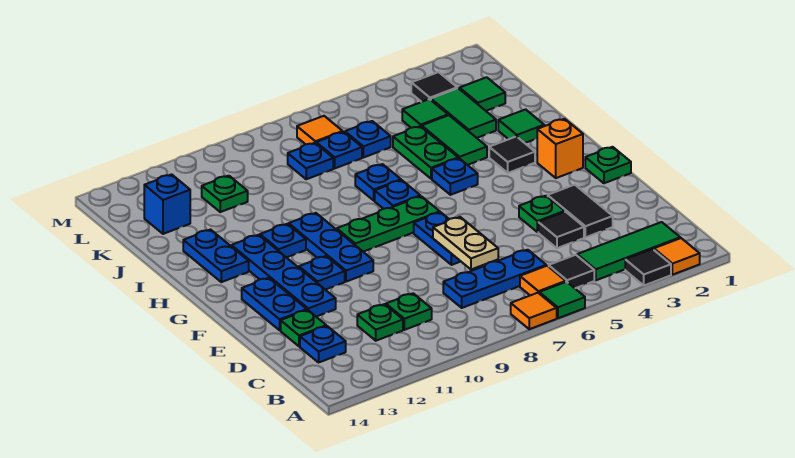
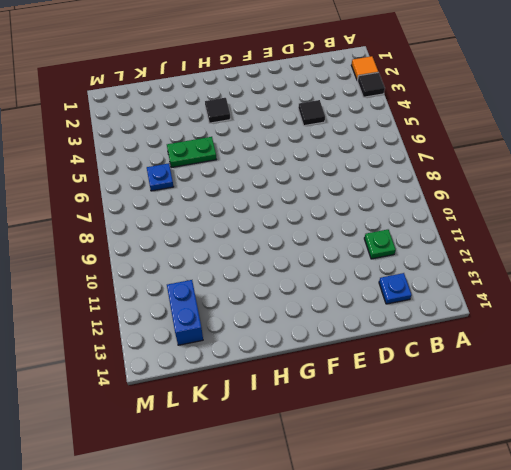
blue 1x2 brick [167,280,203,345] -> blue 1x1 brick [144,174,190,234]
none -> green 1x1 tile [539,282,585,318]
none -> orange 1x1 tile [511,293,557,329]
none -> green 1x3 tile [577,222,680,280]
none -> black 1x1 tile [549,255,594,288]

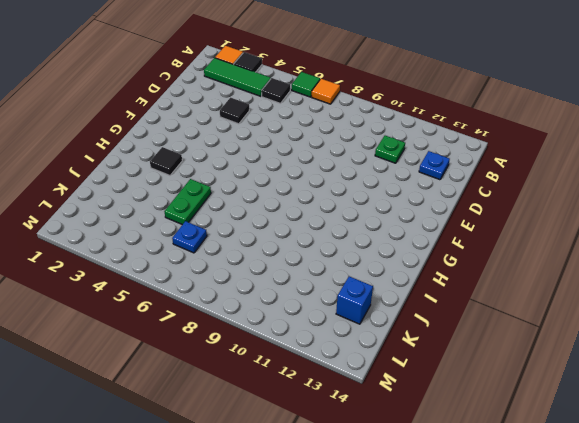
none -> orange 1x1 tile [520,266,566,295]
none -> blue 1x3 plate [443,250,546,308]
none -> green 1x1 plate [386,293,432,330]
none -> black 1x2 tile [548,185,613,237]

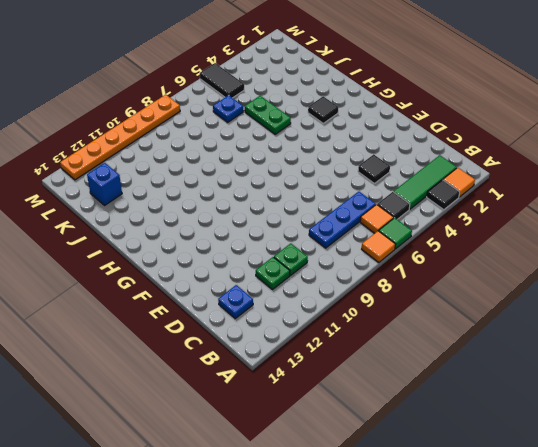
black 1x2 tile [200,63,244,98] -> black 1x2 tile moved to [548,185,613,237]
orange 1x6 plate [60,95,180,180] -> none
none -> green 1x1 plate [281,310,326,346]
none -> green 1x1 plate [519,196,565,232]
none -> blue 1x2 plate [414,212,461,265]
none -> blue 1x4 plate [231,235,336,317]

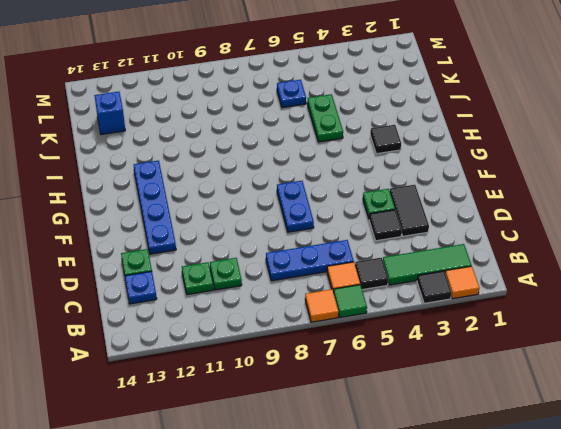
none -> blue 1x2 plate [242,278,307,330]
none -> green 1x1 plate [585,147,631,183]
none -> blue 1x3 plate [289,213,373,282]
none -> blue 1x1 plate [299,256,345,290]

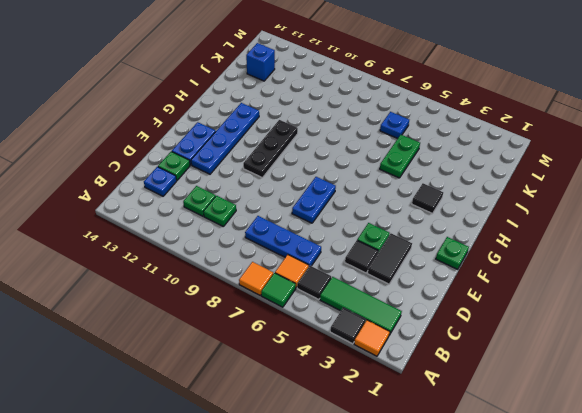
black 1x3 plate [243,120,298,178] -> blue 1x3 plate [289,213,373,282]
none -> blue 1x1 plate [299,256,345,290]
none -> orange 1x1 brick [537,119,583,178]
none -> green 1x3 plate [337,196,440,252]
none -> blue 1x1 plate [432,158,478,195]

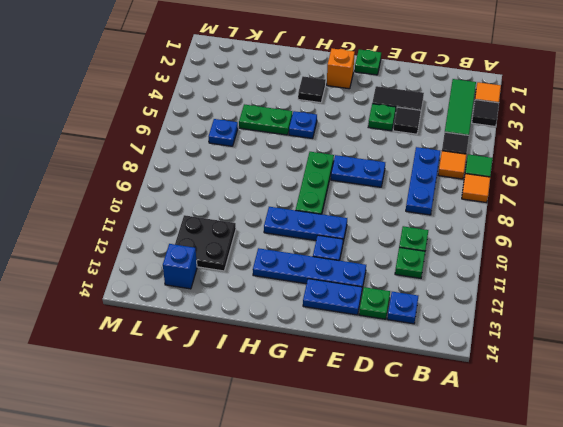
black 2x2 plate [175,215,236,271] -> green 1x1 plate [202,176,248,212]
none -> blue 1x1 plate [375,180,420,209]
none -> blue 1x1 plate [260,224,306,257]
none -> blue 1x2 plate [183,230,249,282]
none -> green 1x1 tile [498,109,544,143]

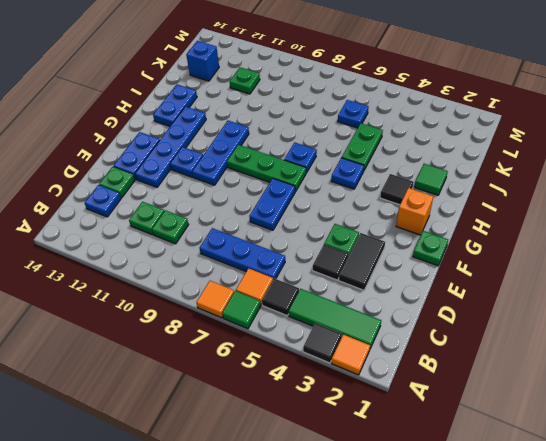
none -> blue 1x1 plate [260,224,306,257]
none -> green 1x2 tile [422,115,487,165]
none -> blue 1x1 plate [355,164,401,200]
none -> green 1x2 tile [431,88,496,138]

